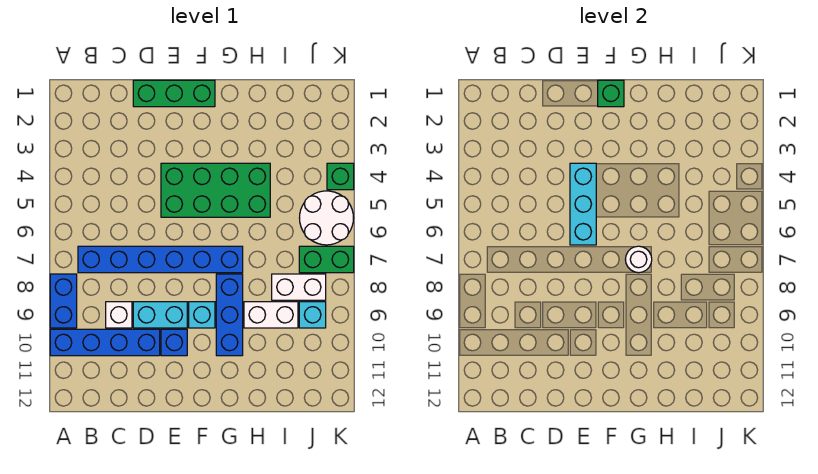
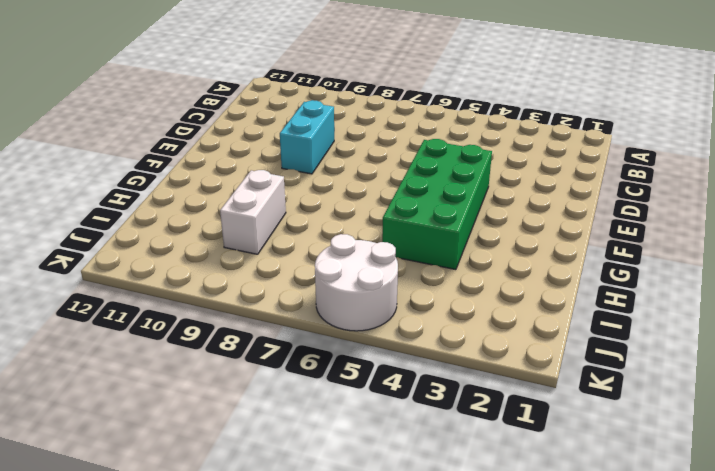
none -> blue 1x2 brick [50,274,77,328]
none -> blue 1x4 brick [50,329,160,356]
none -> blue 1x6 brick [78,246,243,273]

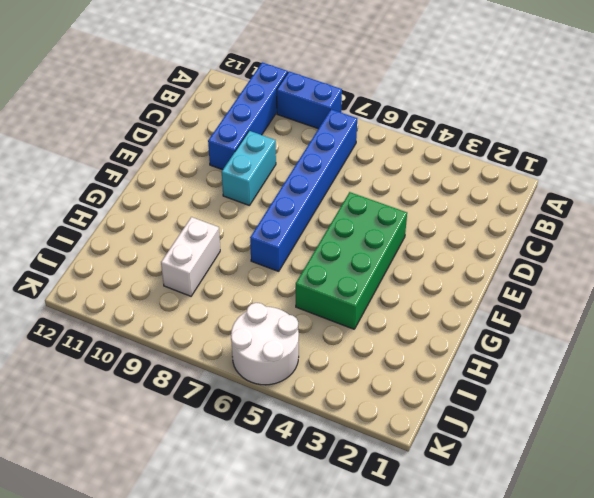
none -> white 1x1 brick [106,302,132,328]
none -> green 1x3 brick [133,80,215,107]
none -> blue 1x1 brick [161,329,187,356]

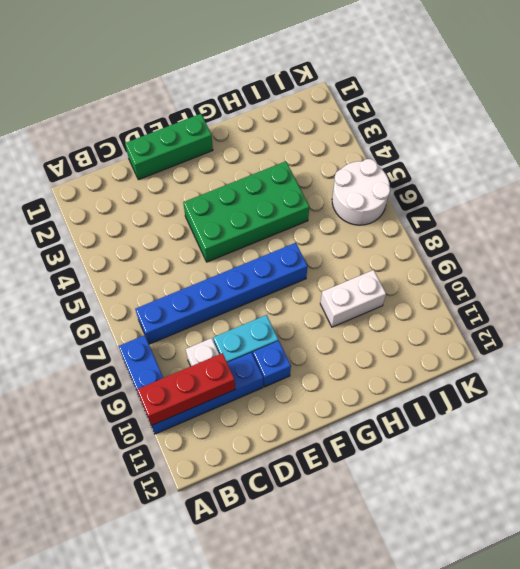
red 1x3 brick [137,353,235,425] -> none
none -> cyan 1x1 brick [189,302,215,328]
none -> blue 1x3 brick [216,274,243,356]
none -> white 1x2 brick [272,274,326,300]

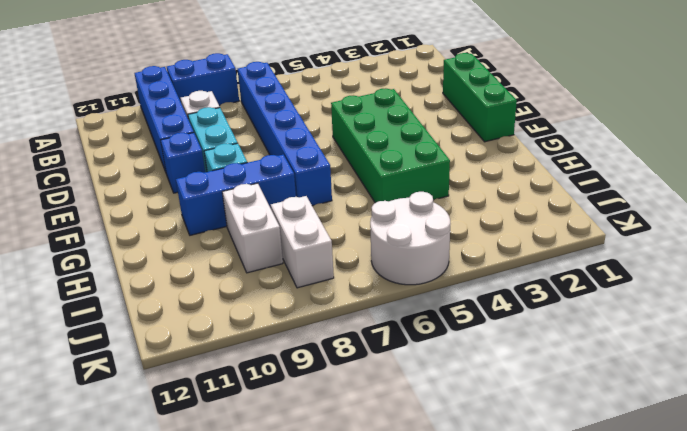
none -> green 1x2 brick [299,246,354,273]
none -> cyan 1x1 brick [299,302,326,328]
none -> green 1x1 brick [327,163,354,190]

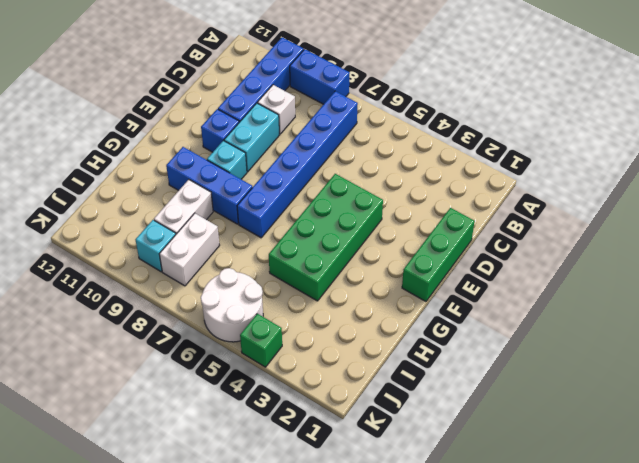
none -> green 1x2 brick [299,246,354,273]
none -> cyan 1x3 brick [570,163,596,245]
none -> green 1x1 brick [598,80,624,107]

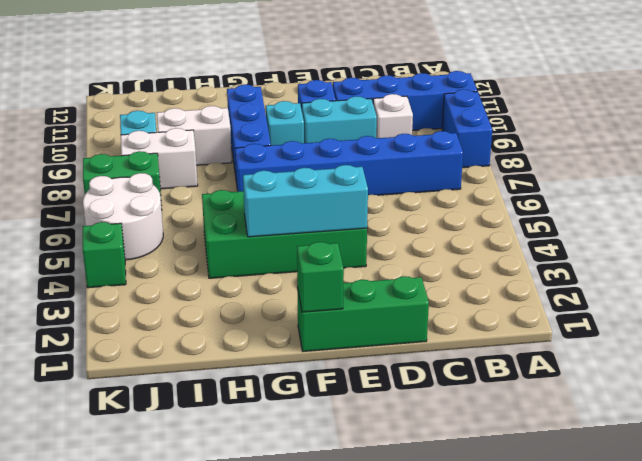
cyan 1x3 brick [243,165,368,237] -> cyan 1x3 brick turned to [570,163,596,245]
none -> white 1x1 round brick [625,246,652,273]

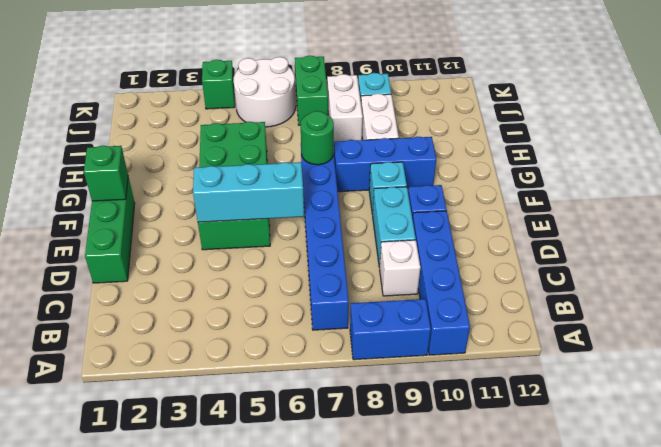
green 1x1 round brick [301,111,334,165] -> white 1x1 round brick [625,246,652,273]

